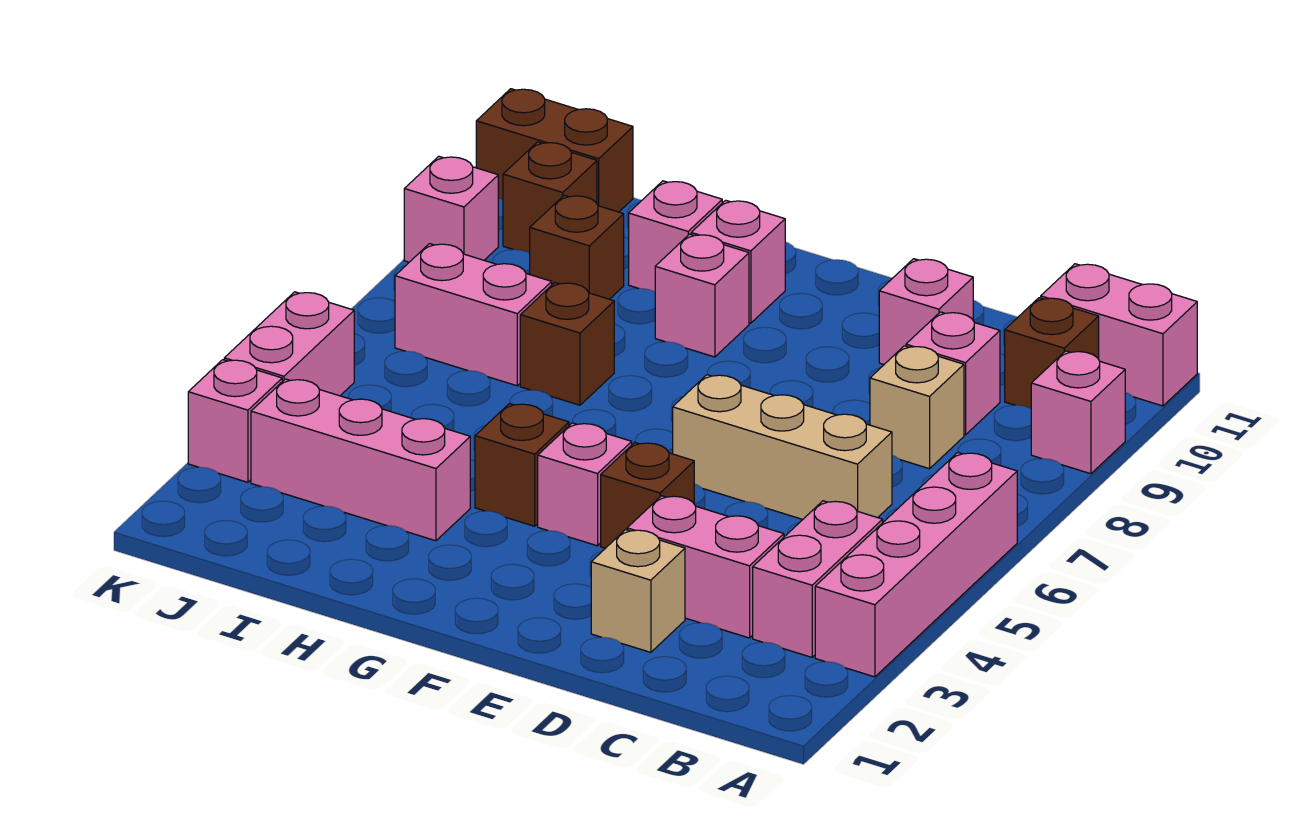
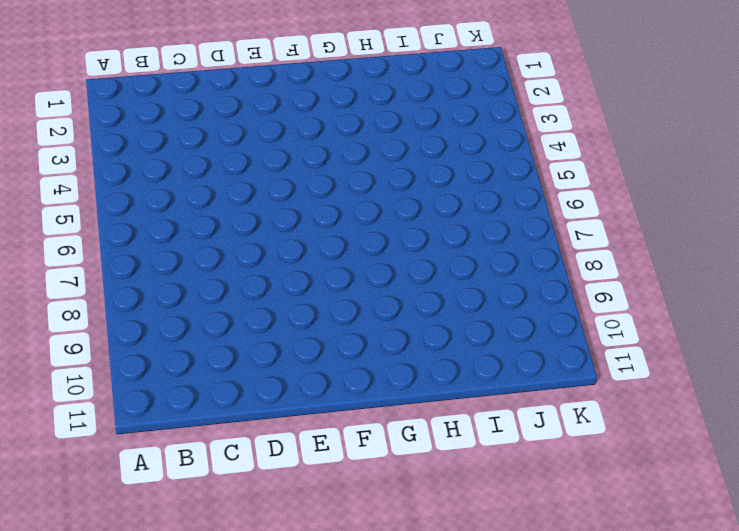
none -> pink 1x4 brick [815,453,1017,677]
none -> pink 1x1 brick [1031,351,1125,474]
none -> pink 1x2 brick [1041,264,1197,406]

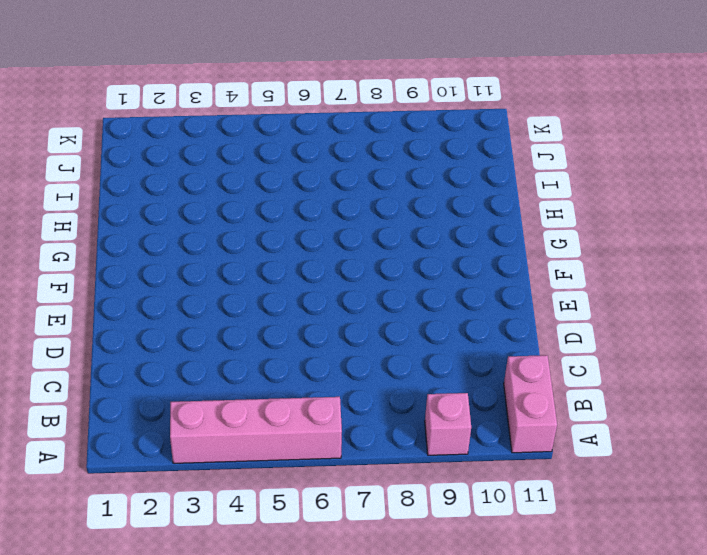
none -> pink 1x2 brick [753,501,883,657]
none -> brown 1x1 brick [1005,298,1099,408]
none -> pink 1x2 brick [627,496,784,638]

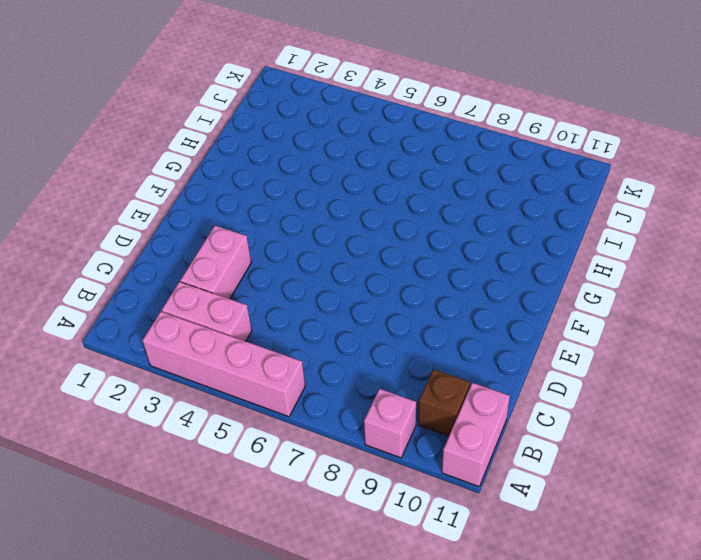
none -> tan 1x3 brick [673,375,892,519]
none -> tan 1x1 brick [870,346,964,469]
none -> pink 1x1 brick [906,312,1000,435]

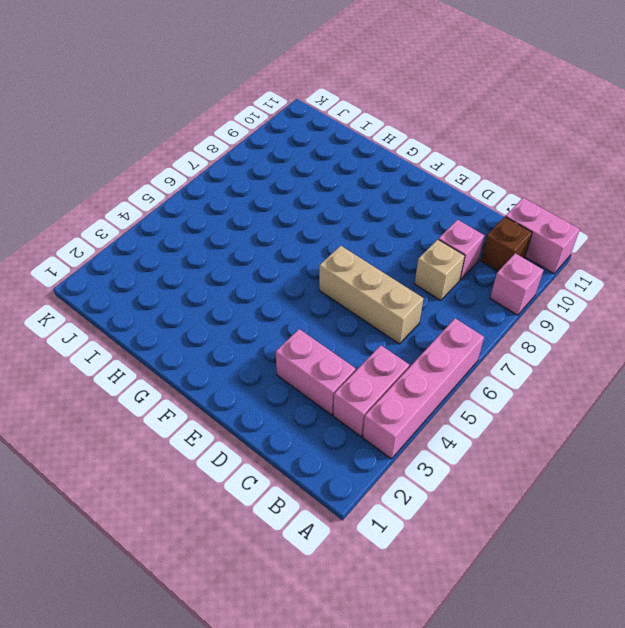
none -> tan 1x1 brick [591,530,685,652]
none -> pink 1x1 brick [879,259,973,364]
none -> brown 1x1 brick [601,443,694,548]

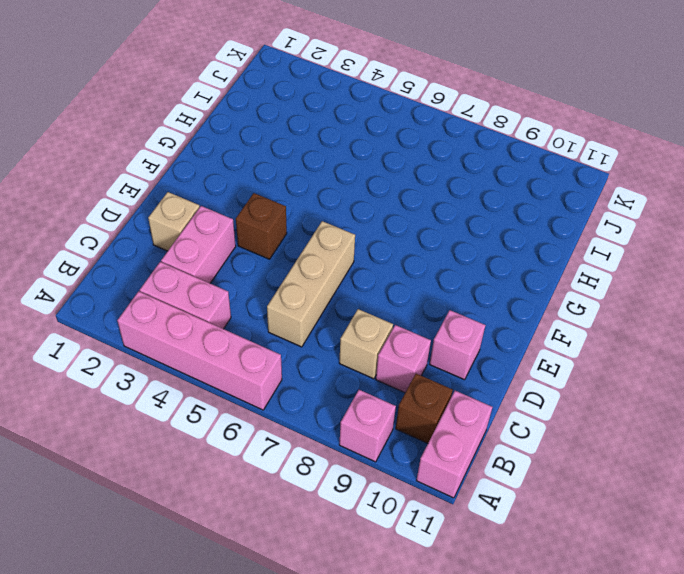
none -> pink 1x1 brick [538,423,632,546]
none -> brown 1x1 brick [475,404,569,526]
none -> pink 1x1 brick [655,234,749,357]

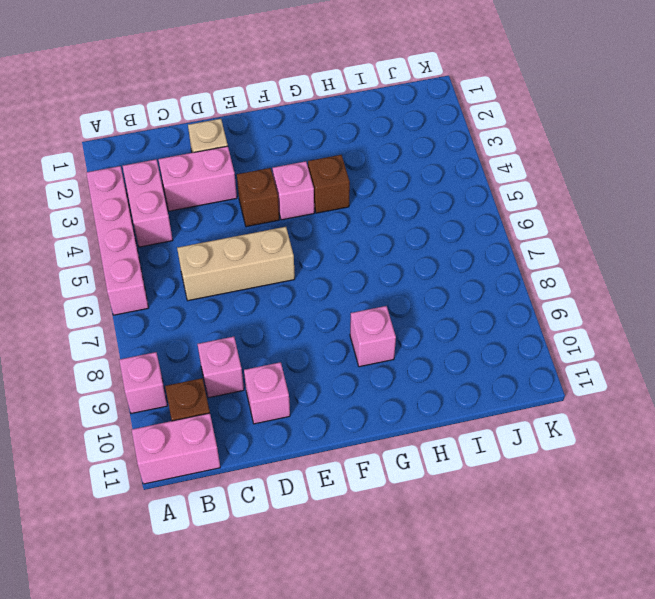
none -> tan 1x1 brick [870,346,964,469]
none -> pink 1x1 brick [691,200,785,323]
none -> pink 1x3 brick [251,379,470,541]

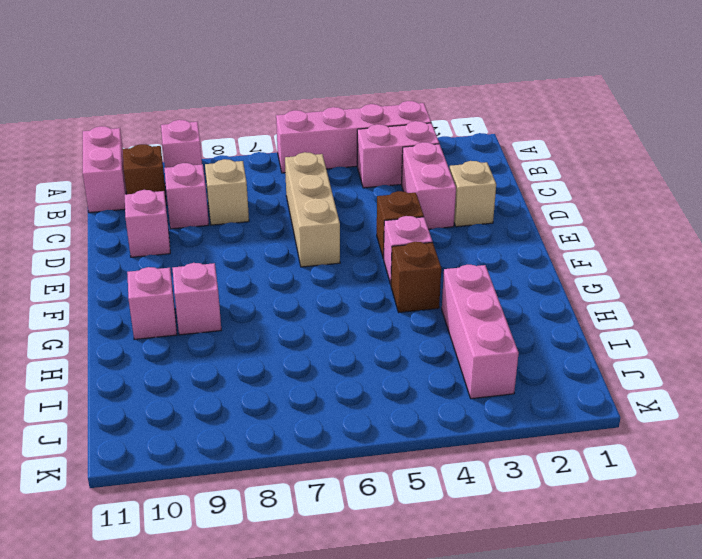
none -> brown 1x1 brick [520,283,614,405]
none -> pink 1x1 brick [629,181,722,292]
none -> pink 1x2 brick [395,244,552,386]

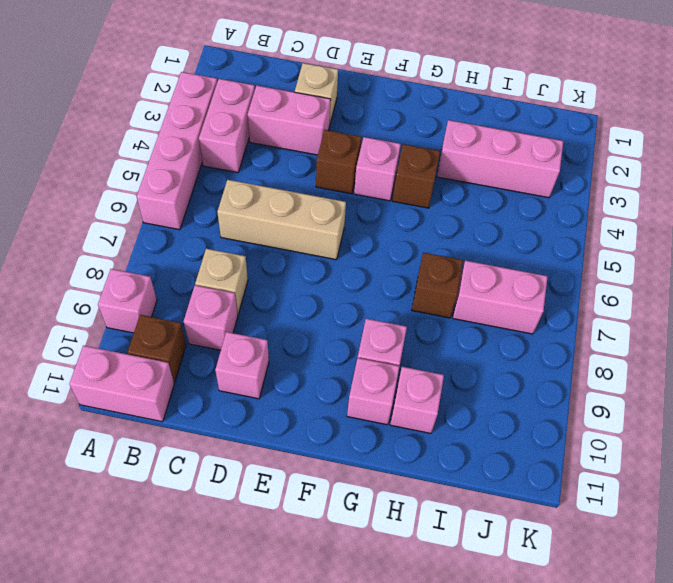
none -> brown 1x1 brick [530,195,624,299]
none -> brown 1x1 brick [503,142,597,253]
none -> brown 1x2 brick [476,89,633,212]

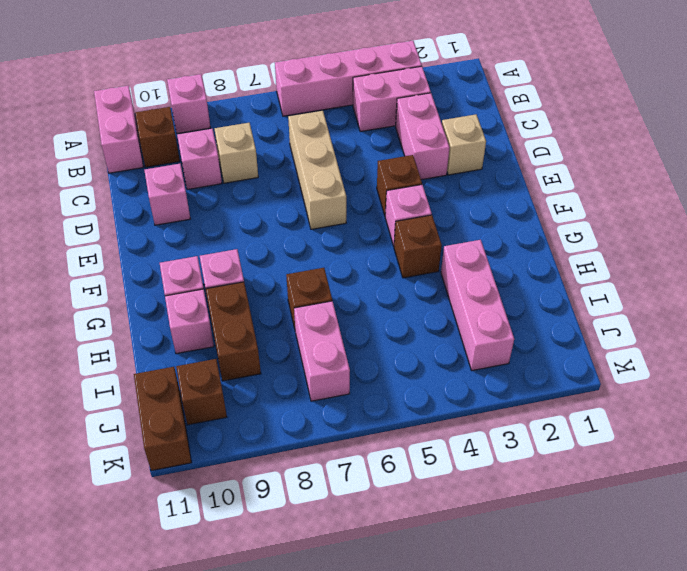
brown 1x2 brick [206,282,261,381] -> brown 1x1 brick [530,195,624,299]
none -> pink 1x1 brick [188,360,282,482]
none -> pink 1x2 brick [224,292,354,396]
none -> pink 1x1 brick [404,156,498,262]

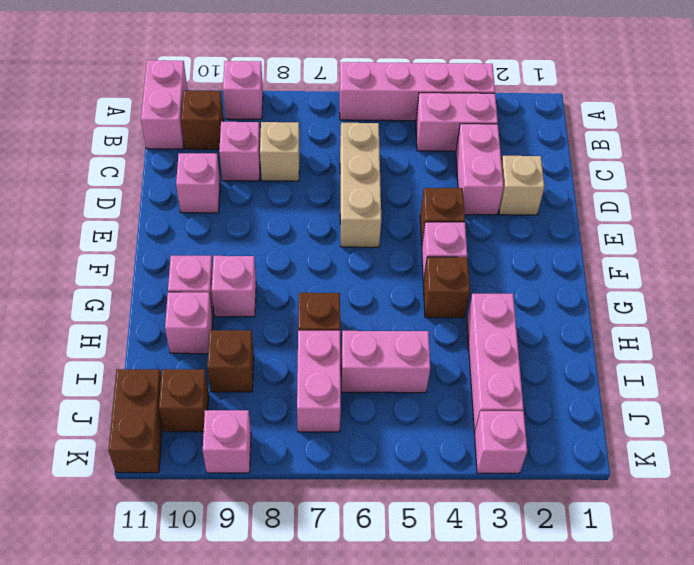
pink 1x2 brick [341,331,430,393] -> pink 1x2 brick moved to [224,292,354,396]

